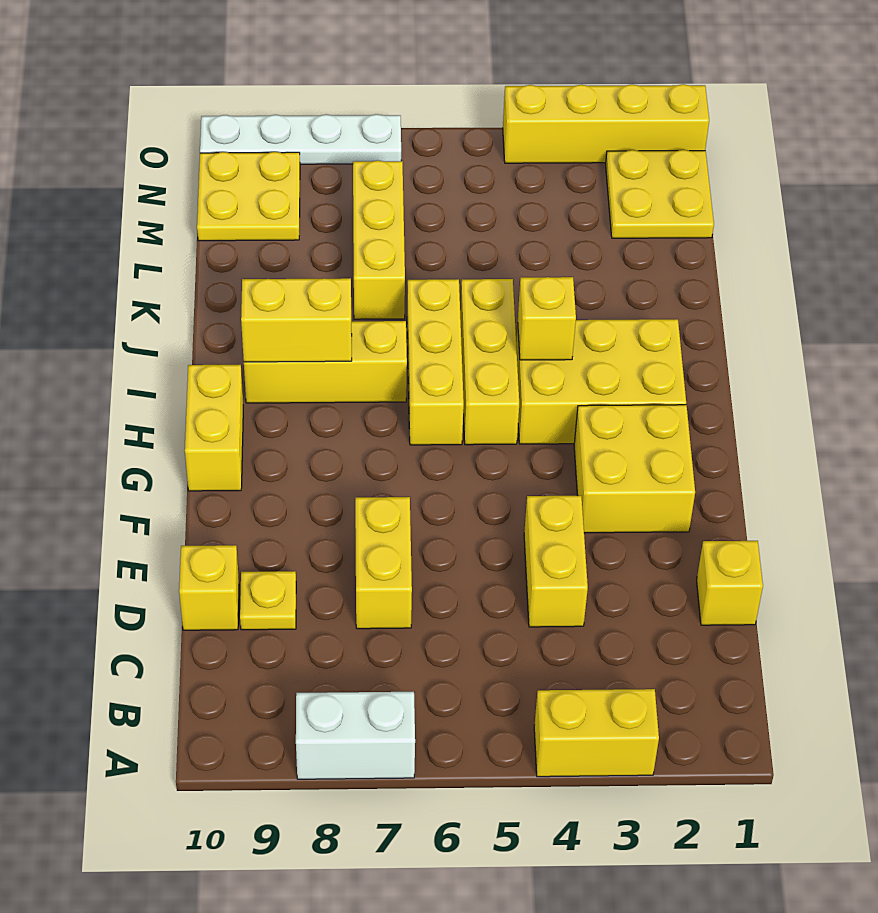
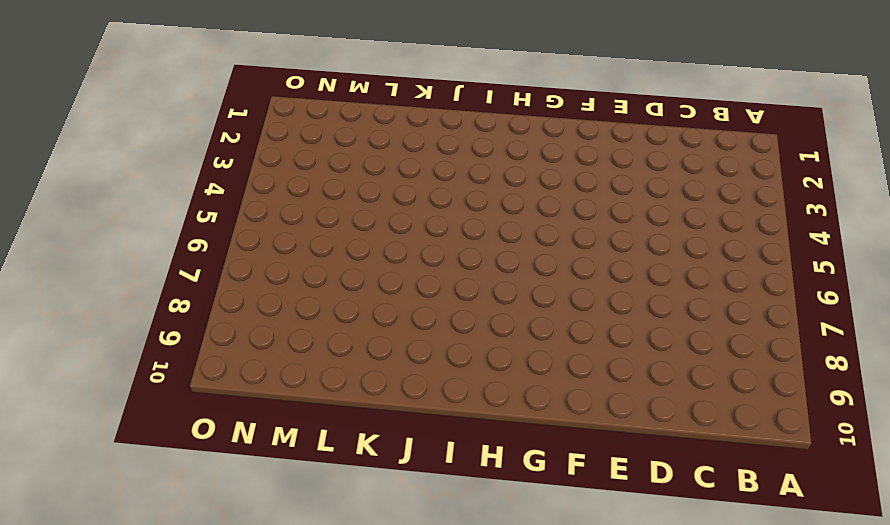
none -> yellow 1x2 brick [534,689,659,777]
none -> white 1x2 brick [296,692,415,779]
none -> yellow 1x1 brick [697,541,763,625]

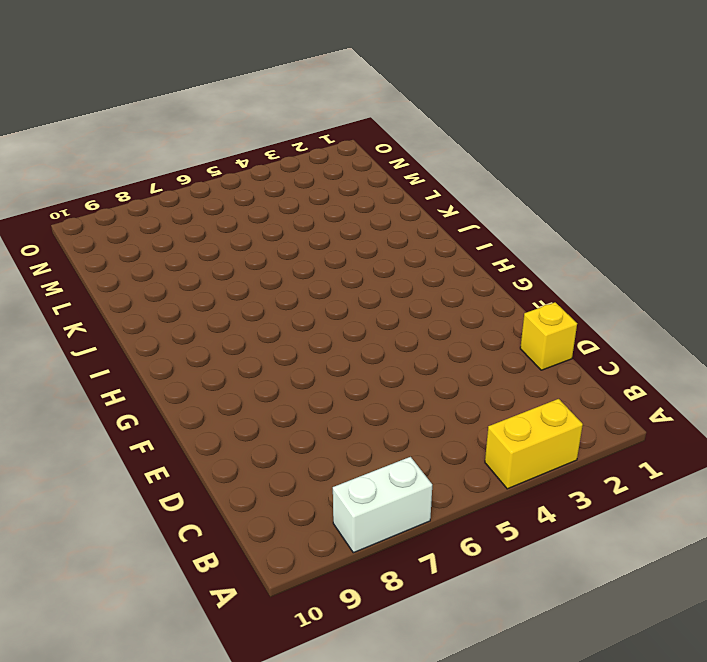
none -> yellow 1x2 brick [524,496,588,627]
none -> yellow 1x2 brick [355,497,412,629]
none -> yellow 1x1 plate [240,571,296,630]

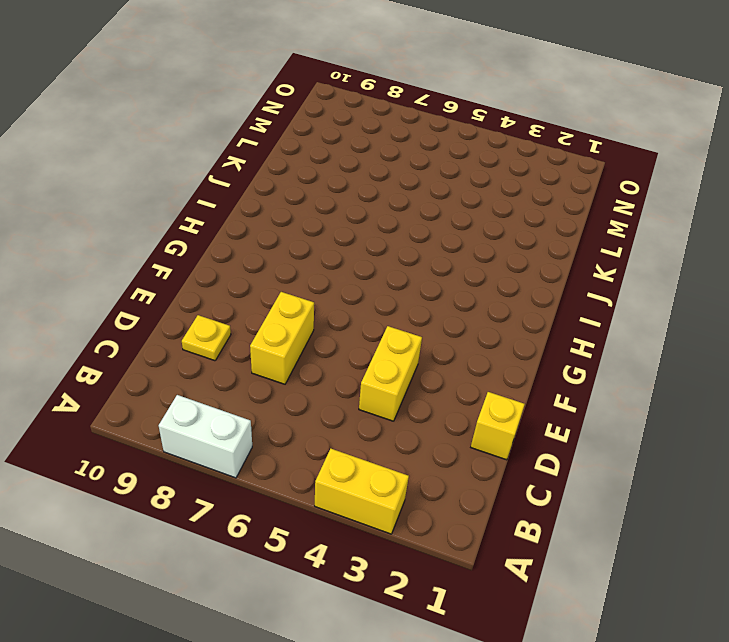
none -> yellow 1x1 brick [179,545,239,630]
none -> yellow 2x2 brick [574,405,695,533]
none -> yellow 1x2 brick [185,365,243,491]

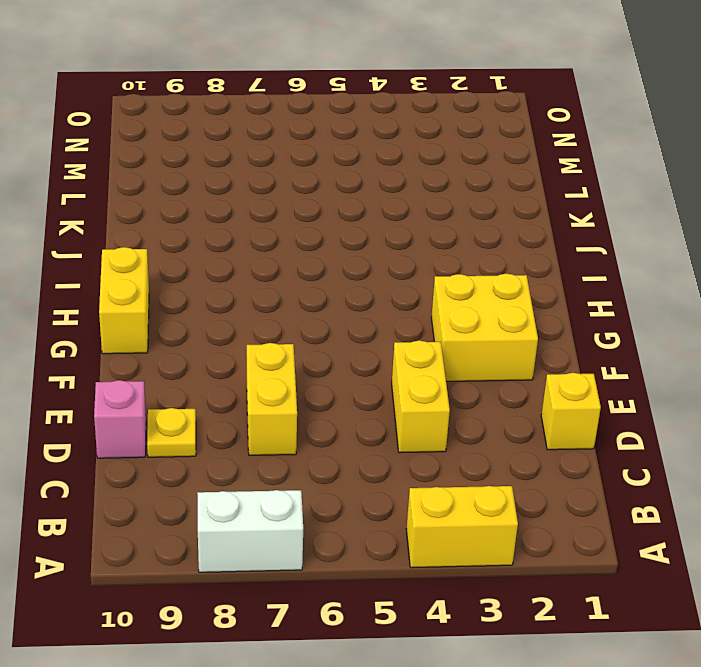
pink 1x1 brick [94,380,146,458] -> yellow 1x1 brick [179,545,239,630]
none -> yellow 2x3 brick [516,319,686,444]
none -> yellow 1x3 brick [460,279,519,445]
none -> yellow 1x3 brick [407,279,464,445]

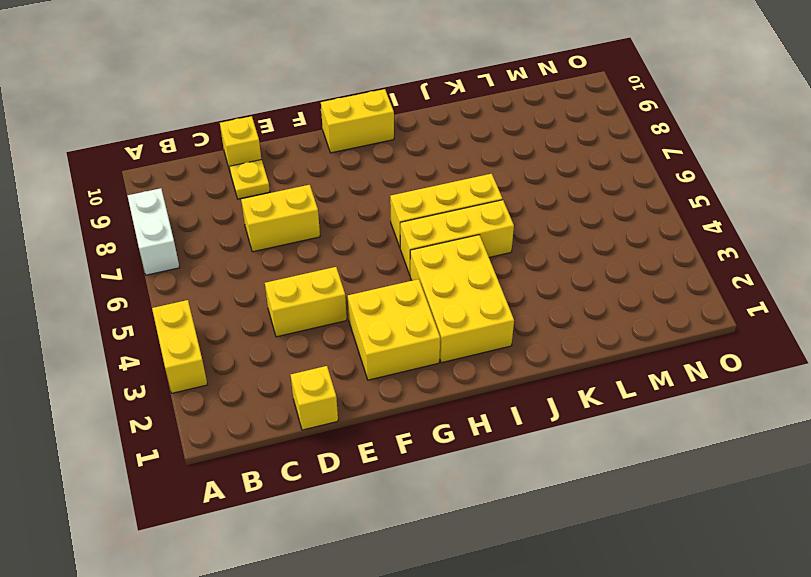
none -> yellow 1x3 brick [244,321,407,403]
none -> yellow 1x3 brick [353,160,405,319]
none -> yellow 2x2 plate [606,150,714,238]

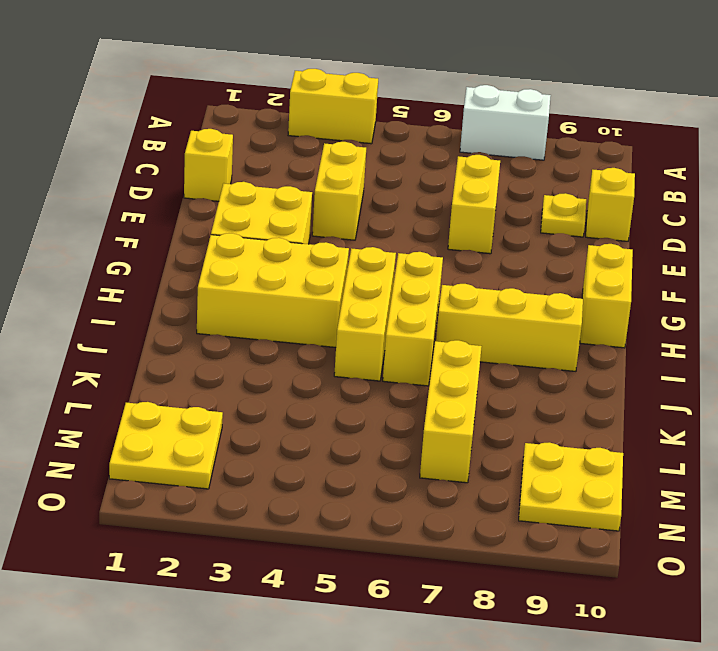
none -> yellow 1x4 brick [503,84,709,163]
none -> white 1x4 plate [200,114,401,164]
none -> yellow 1x1 brick [518,277,576,360]

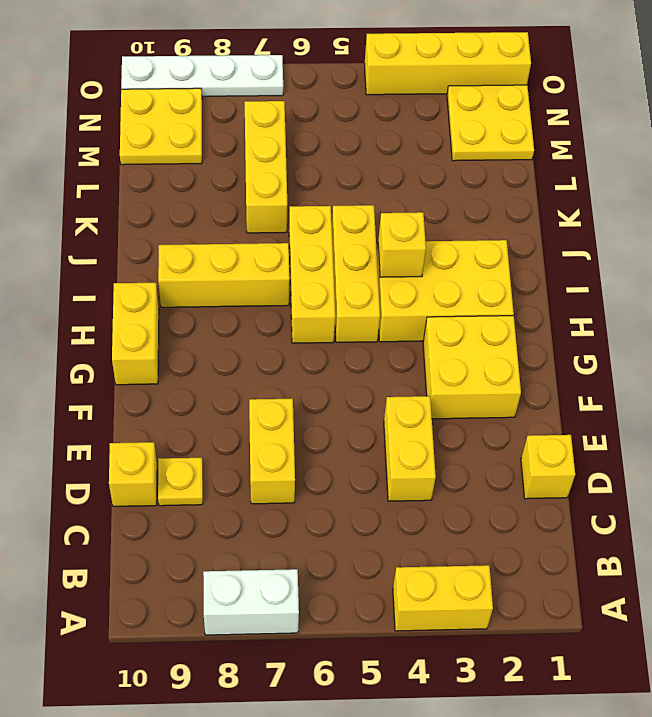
none -> yellow 1x2 brick [241,278,352,362]

